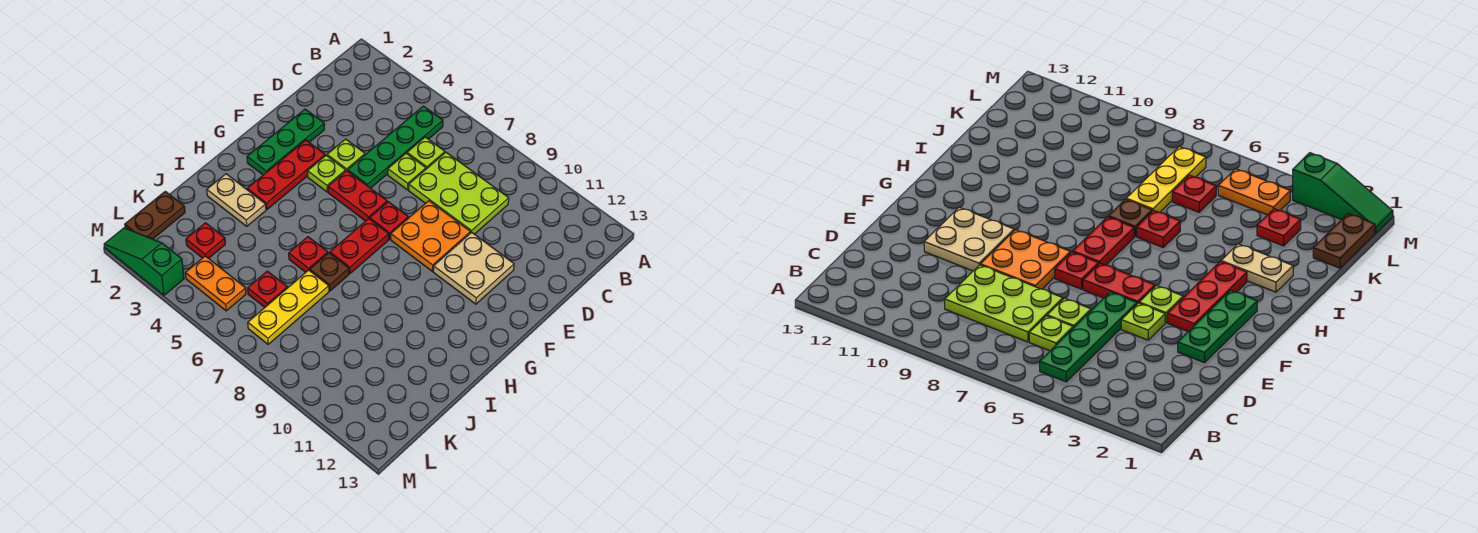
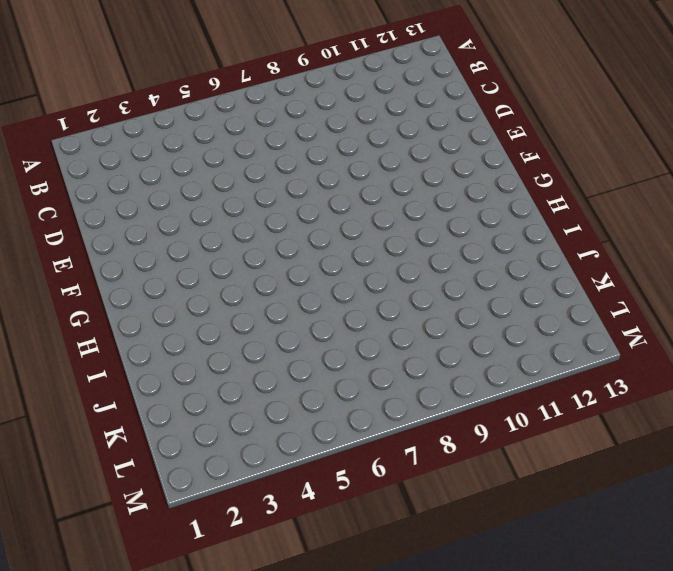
none -> green 1x4 plate [348,106,443,188]
none -> lime 1x1 plate [407,137,445,169]
none -> lime 2x3 plate [409,152,509,234]

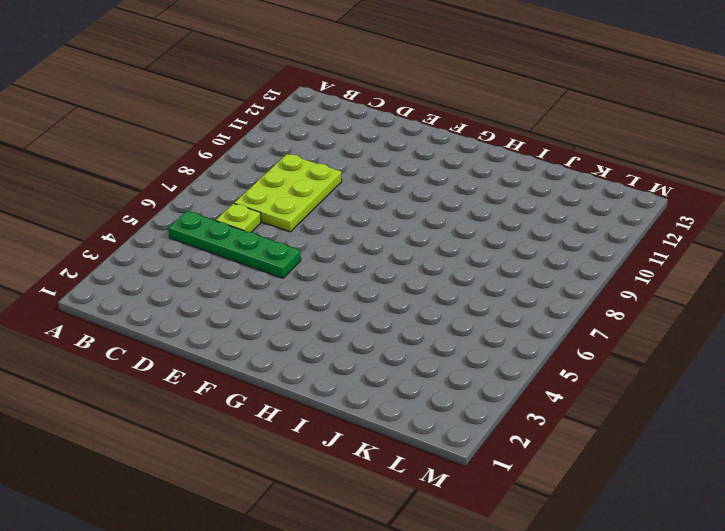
none -> lime 1x1 plate [388,153,426,190]
none -> green 1x3 plate [247,109,324,175]
none -> lime 1x1 plate [327,139,365,171]

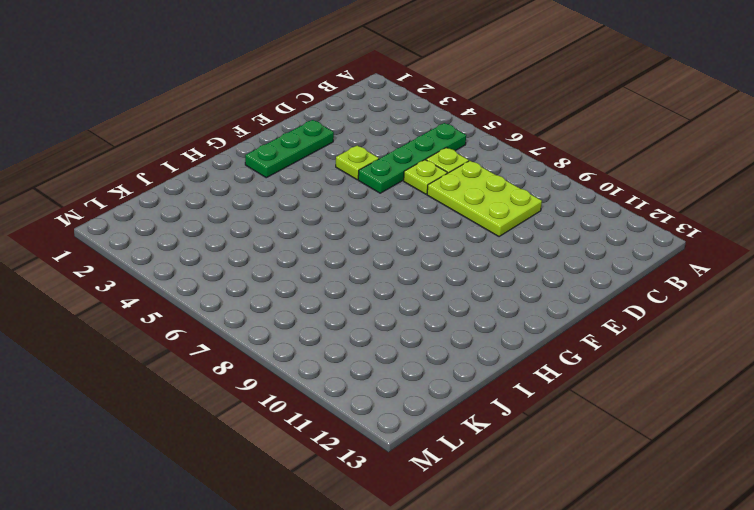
none -> orange 2x2 plate [391,201,471,271]
none -> tan 2x2 plate [433,232,514,304]
none -> red 1x3 plate [247,140,325,210]

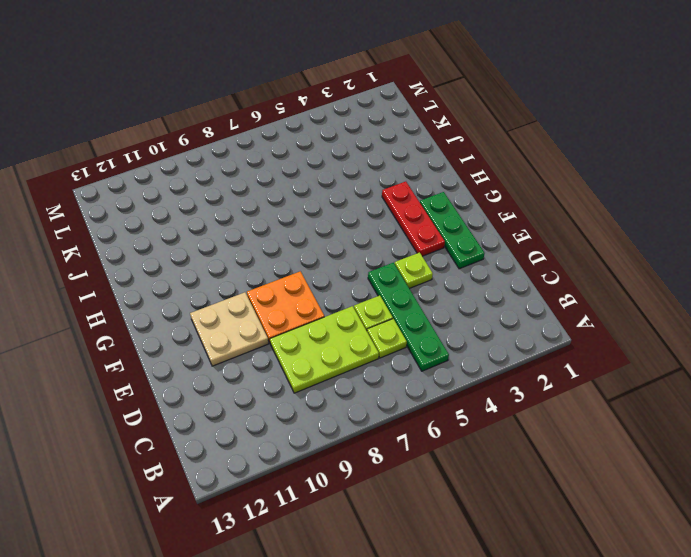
none -> lime 1x1 plate [307,155,346,192]
none -> red 1x2 plate [328,171,387,221]
none -> red 1x1 plate [370,202,408,239]

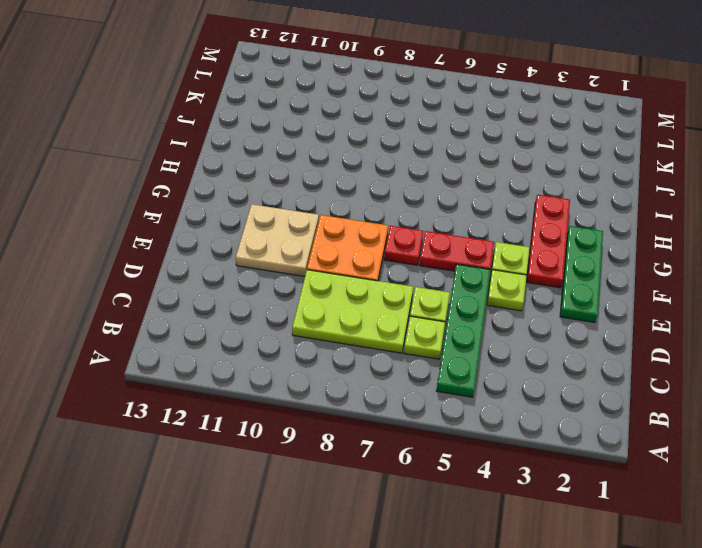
none -> red 1x2 plate [330,219,389,273]
none -> tan 1x2 plate [207,174,266,226]
none -> red 1x1 plate [289,237,328,272]

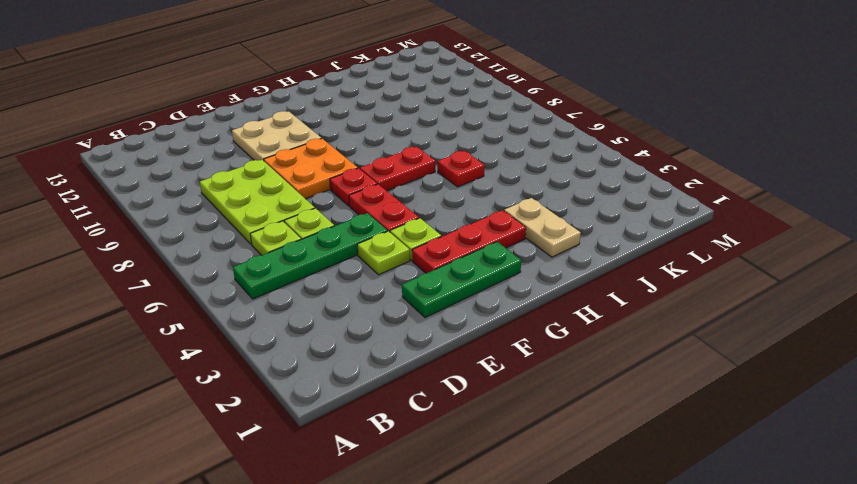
none -> brown 1x1 plate [310,253,349,291]
none -> yellow 1x3 plate [248,270,329,344]
none -> brown 1x2 plate [125,191,185,239]

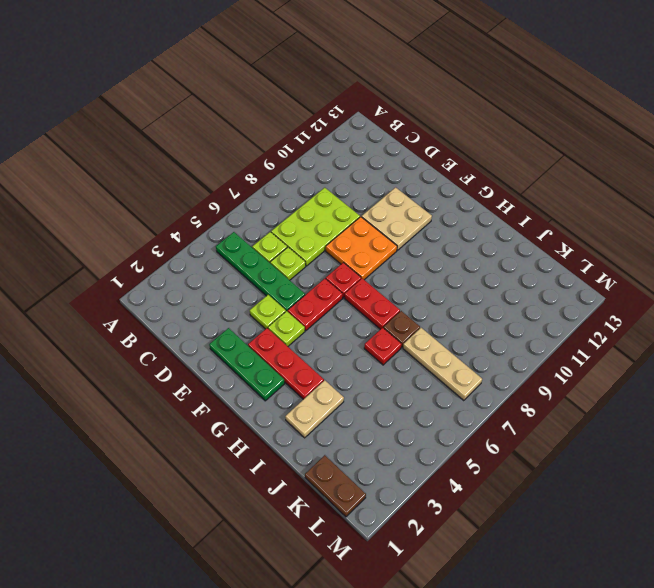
tan 1x3 plate [403,328,482,401] -> yellow 1x3 plate [248,270,329,344]
none -> red 1x1 plate [186,223,225,258]
none -> red 1x1 plate [248,271,287,307]
none -> orange 1x2 plate [185,256,246,311]

